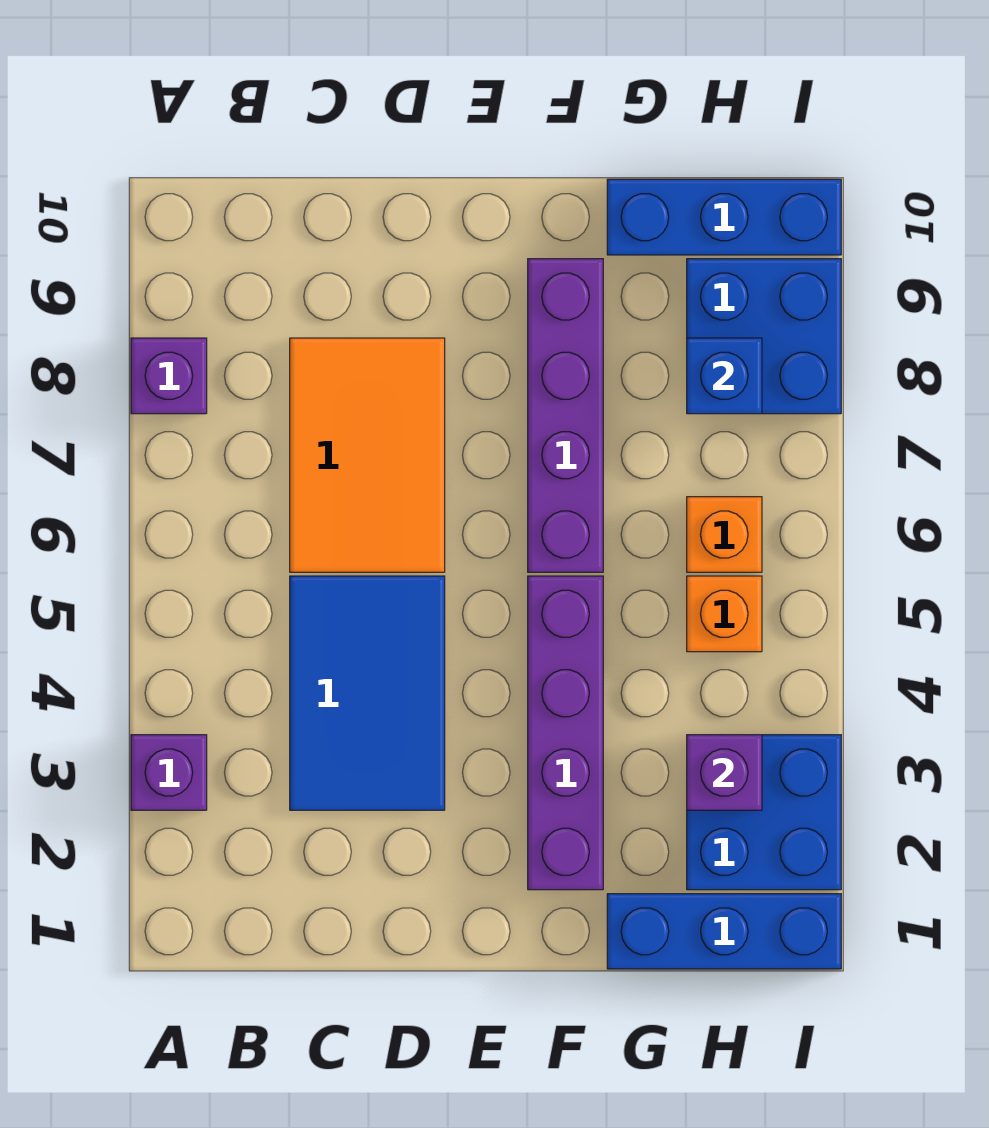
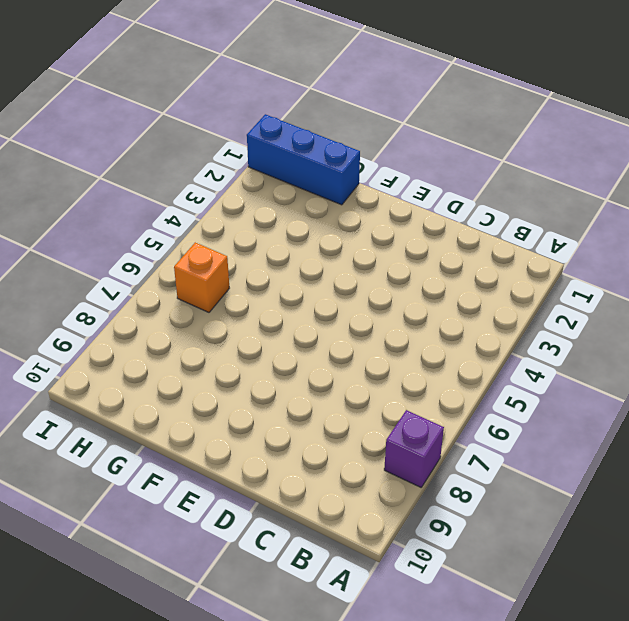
none -> purple 1x1 brick [131,735,207,810]
none -> blue 2x3 tile [290,576,445,810]
none -> orange 2x3 tile [290,338,445,572]

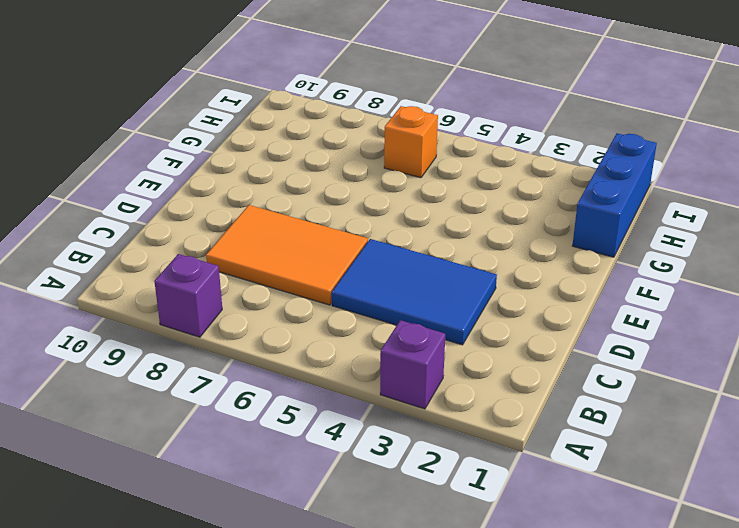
none -> purple 1x4 brick [528,576,603,890]
none -> purple 1x4 brick [528,259,603,572]
none -> blue 1x3 brick [607,179,841,255]

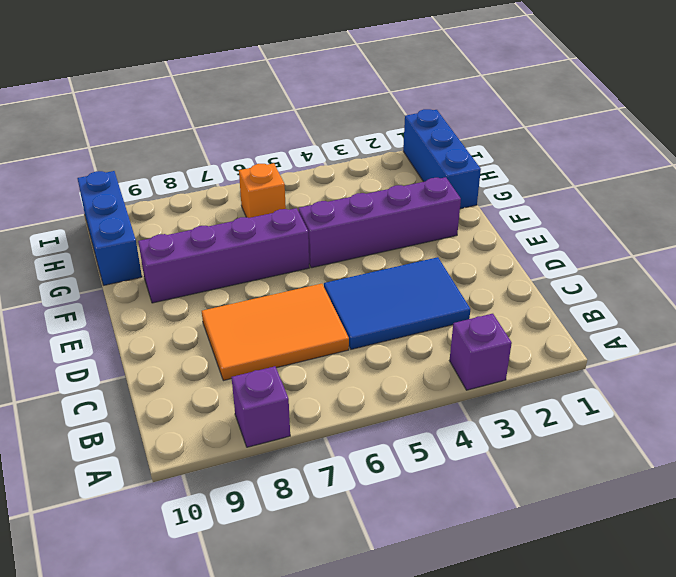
none -> blue 2x2 brick [687,735,841,890]
none -> orange 1x1 brick [687,576,762,652]
none -> blue 2x2 brick [687,259,841,414]

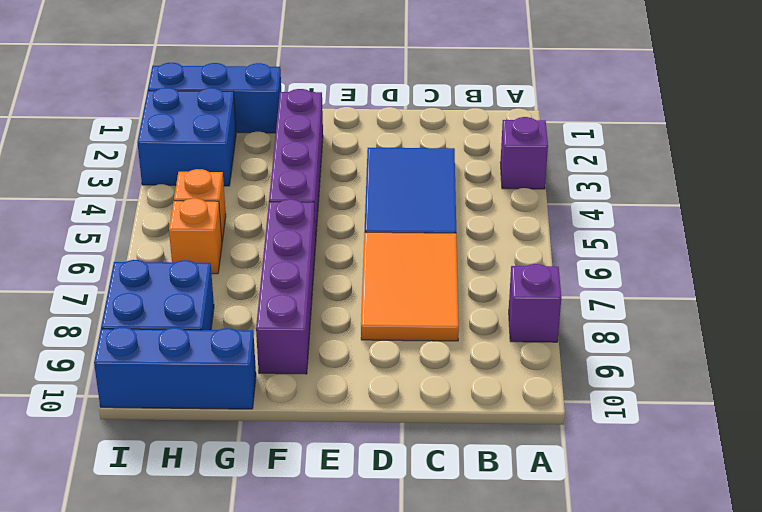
none -> purple 1x1 brick [687,735,762,810]
none -> blue 1x1 brick [687,338,762,414]

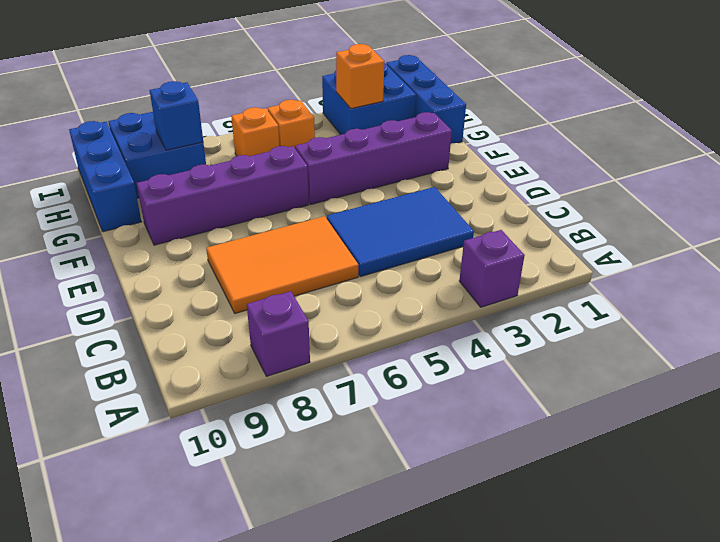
orange 1x1 brick [336,44,384,109] -> purple 1x1 brick [687,735,762,810]

